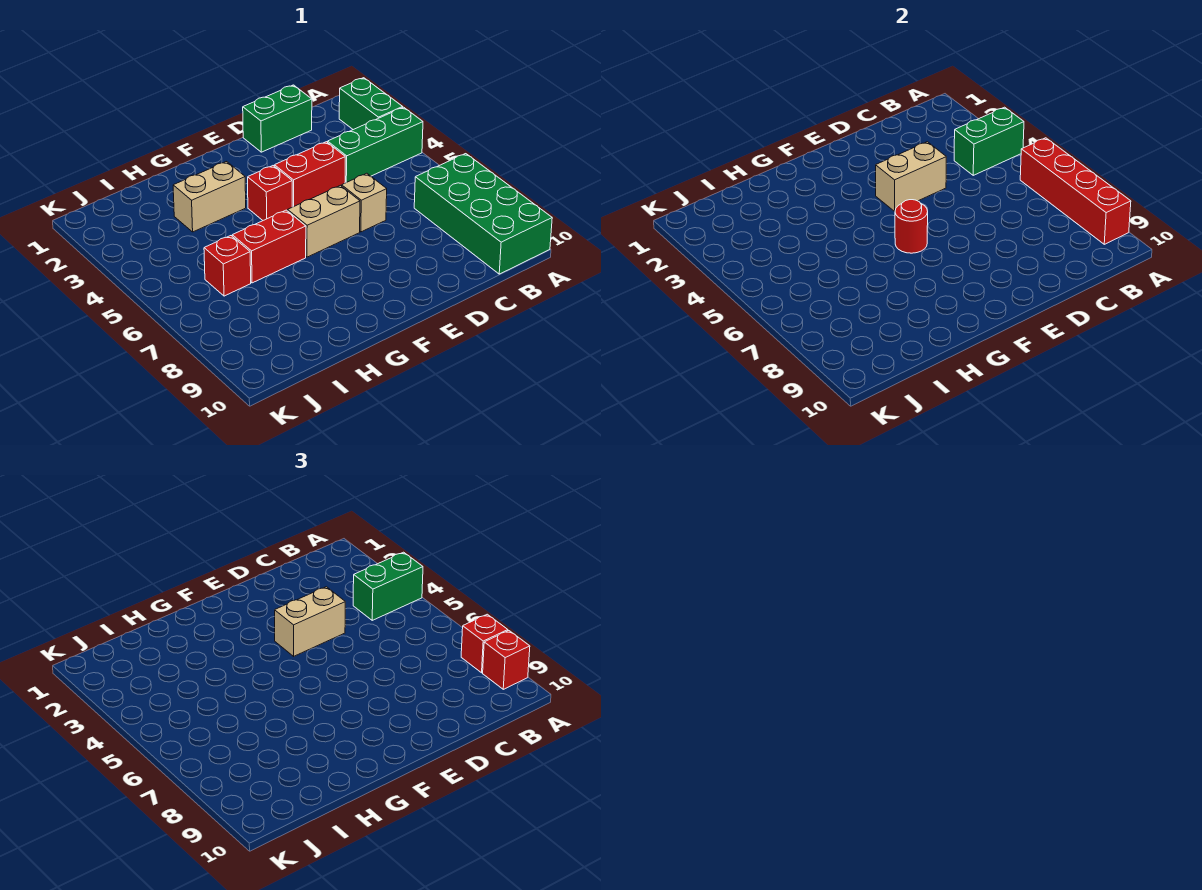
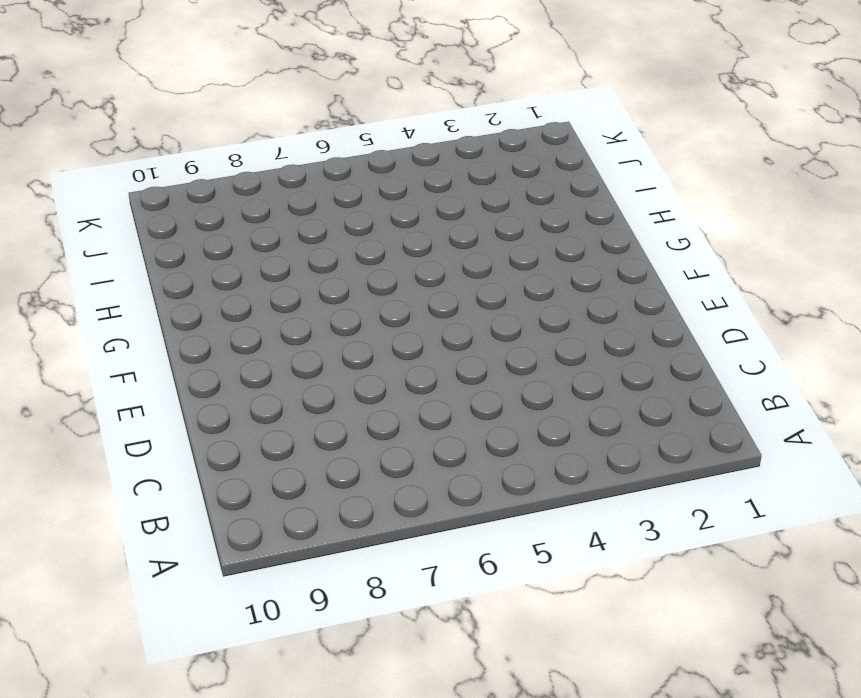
none -> green 1x2 brick [339,78,403,130]
none -> green 1x3 brick [328,107,423,183]
none -> green 2x4 brick [414,154,552,274]

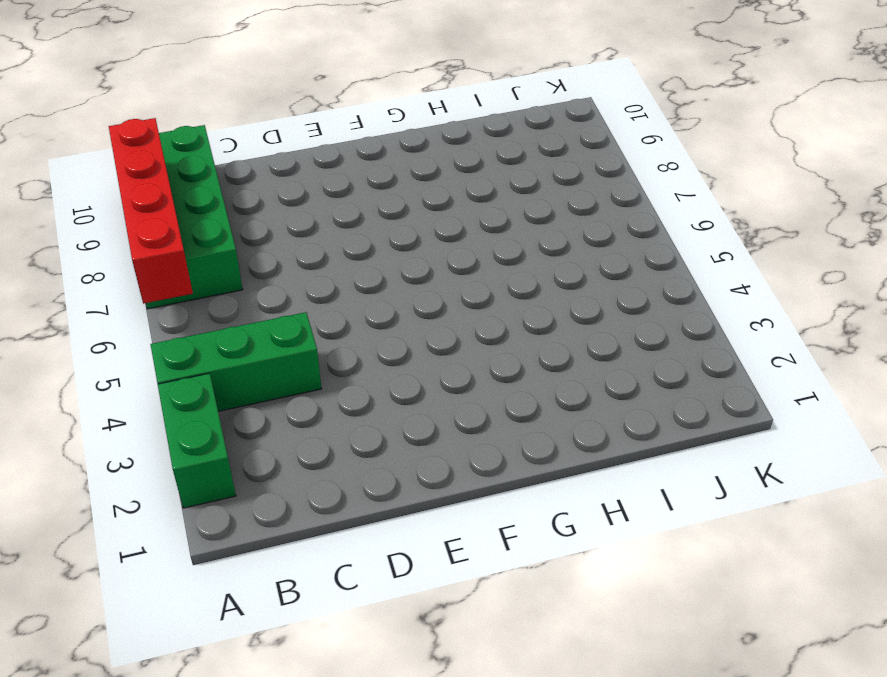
none -> green 1x2 brick [243,85,312,152]
none -> red 1x2 brick [275,142,345,207]
none -> tan 1x1 brick [342,173,387,232]

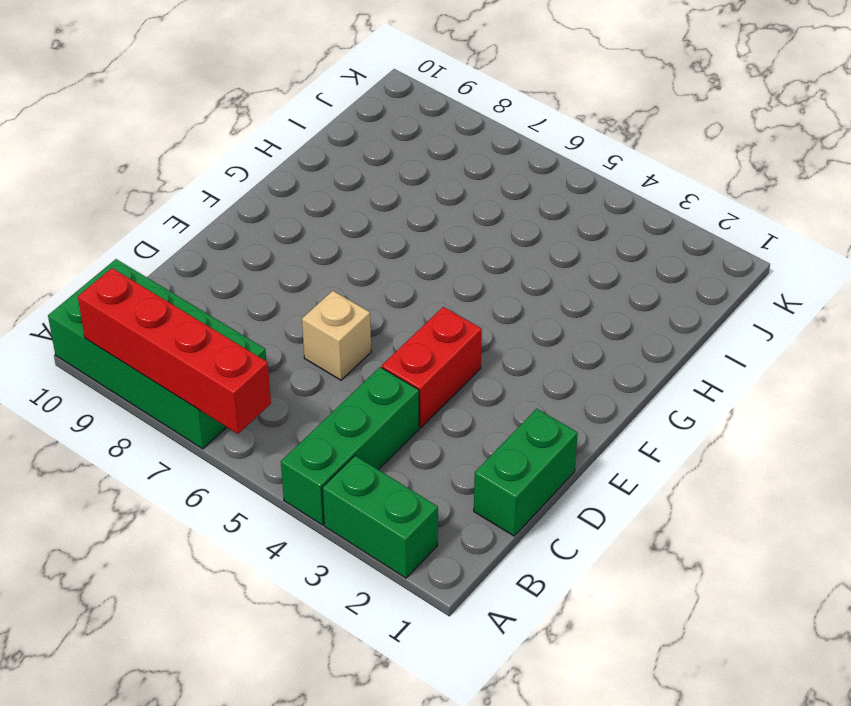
none -> tan 1x2 brick [288,185,360,257]
none -> red 1x1 brick [248,166,292,220]
none -> tan 1x2 brick [173,162,246,232]

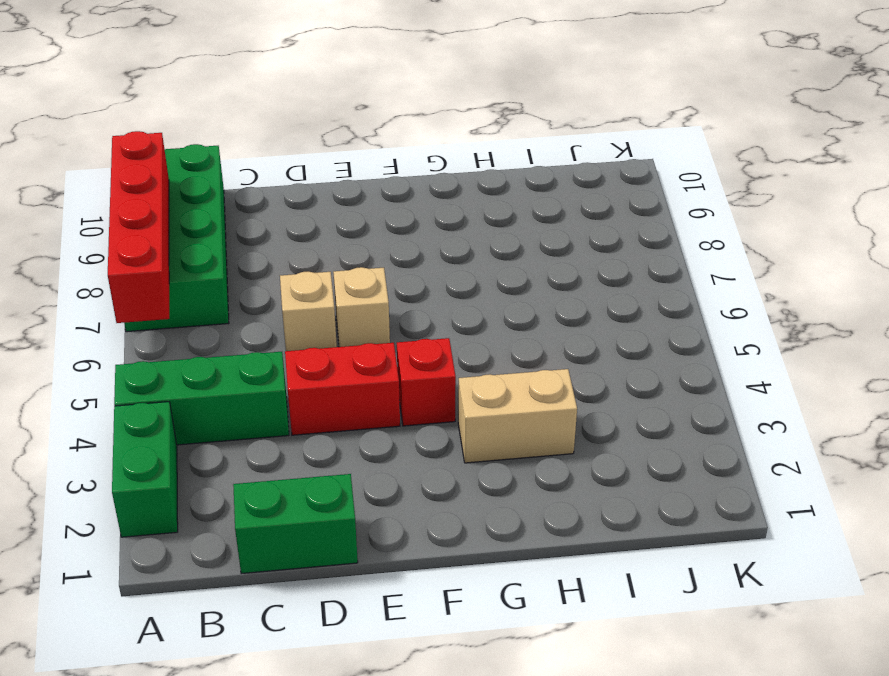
tan 1x1 brick [333,267,390,347] -> tan 1x2 brick [288,185,360,257]
none -> red 1x2 brick [232,210,306,283]
none -> red 1x1 brick [204,236,251,296]
none -> green 1x2 brick [954,107,1024,175]

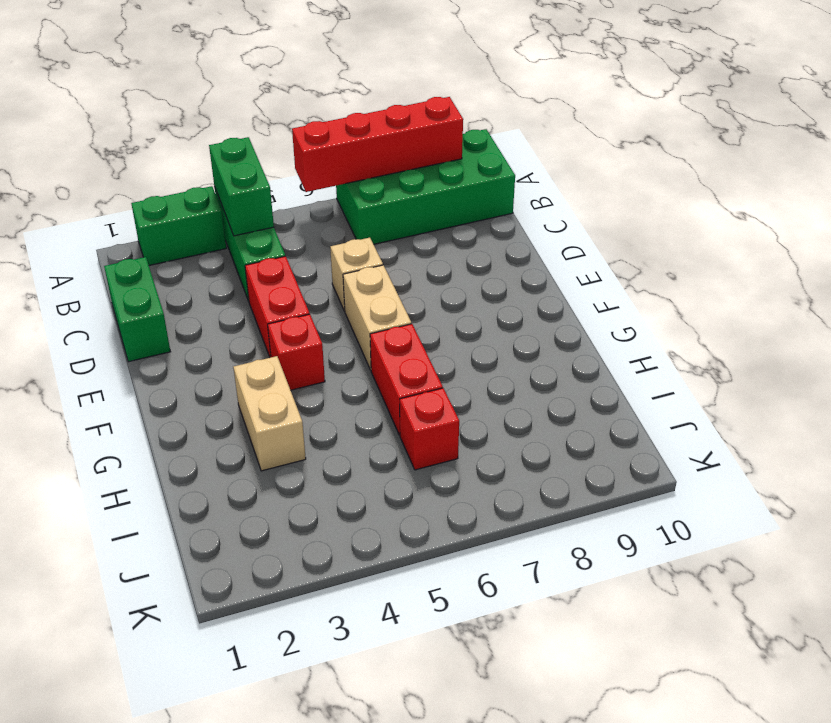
none -> tan 1x2 brick [876,142,946,211]
none -> red 1x1 round brick [895,200,928,253]
none -> green 1x2 brick [353,552,423,620]

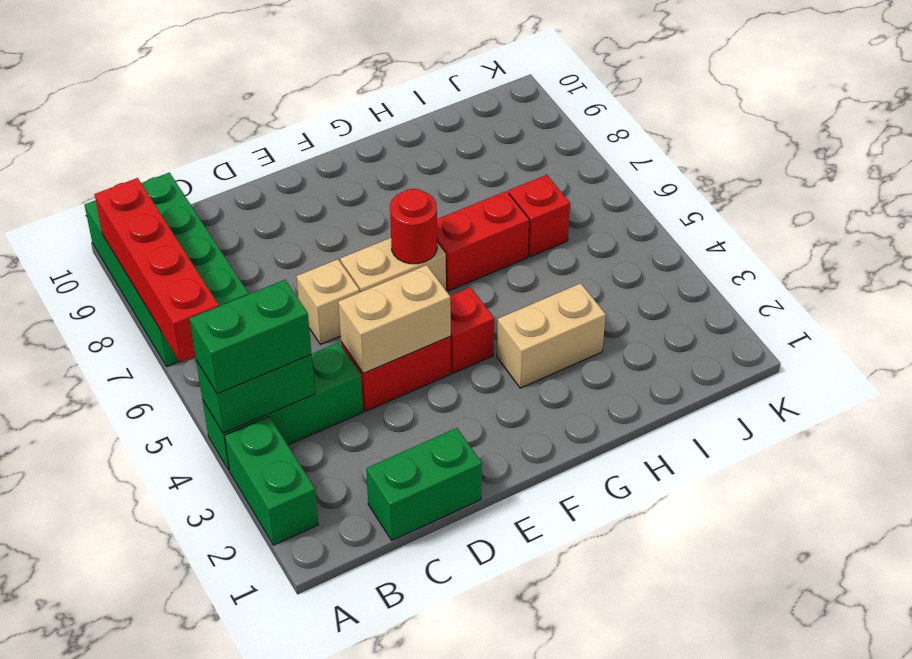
none -> red 1x1 brick [461,614,508,673]
none -> red 1x1 brick [483,631,530,689]
none -> tan 1x2 brick [275,587,345,656]

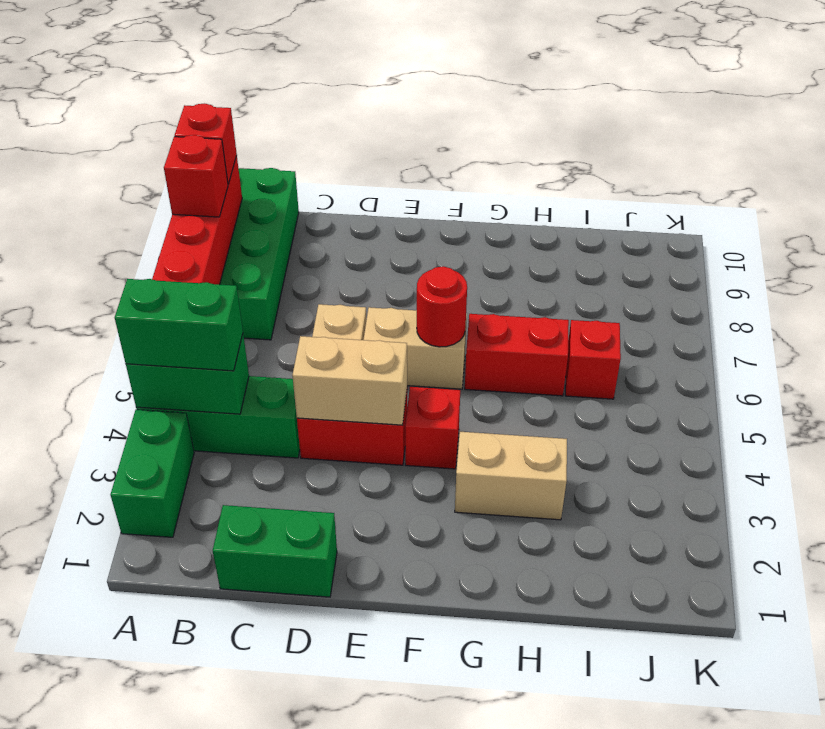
none -> tan 1x2 brick [275,587,345,656]

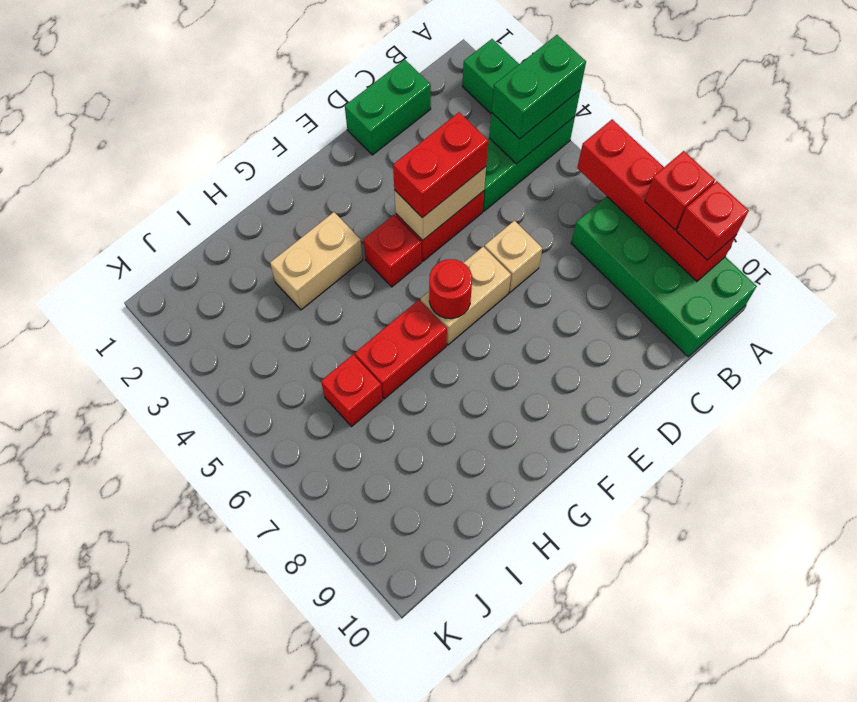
red 1x2 brick [393,112,488,218] -> tan 1x2 brick [275,587,345,656]

